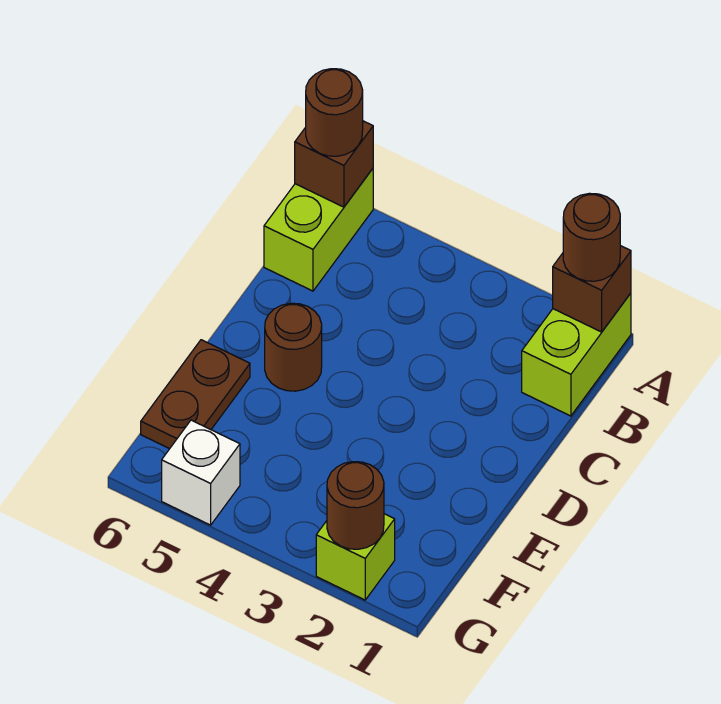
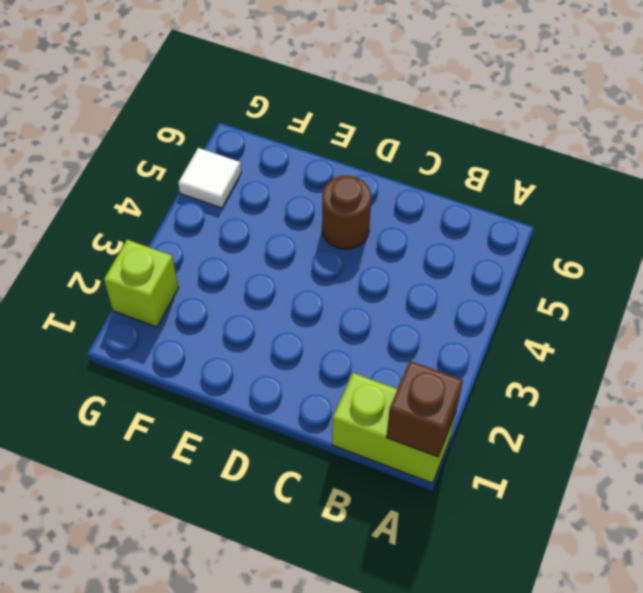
white 1x1 tile [178,148,241,208] -> white 1x1 brick [162,420,240,525]
none -> lime 1x2 brick [264,169,373,291]
none -> brown 1x2 plate [141,340,250,449]

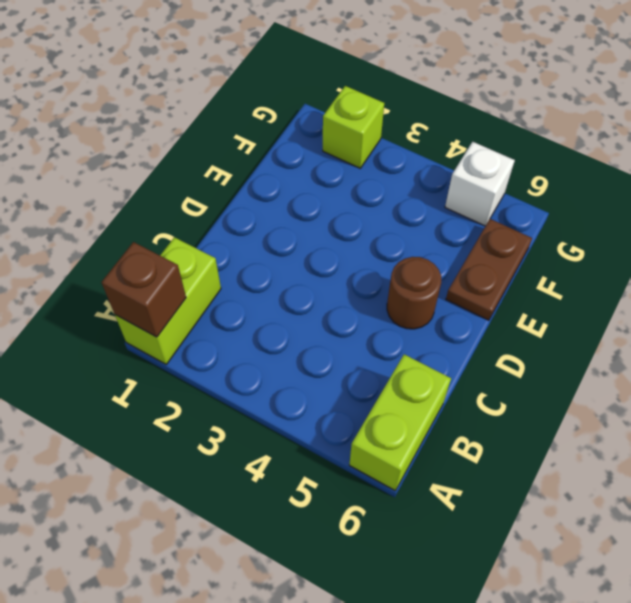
none -> brown 1x1 brick [295,121,373,207]
none -> brown 1x1 round brick [327,462,384,549]

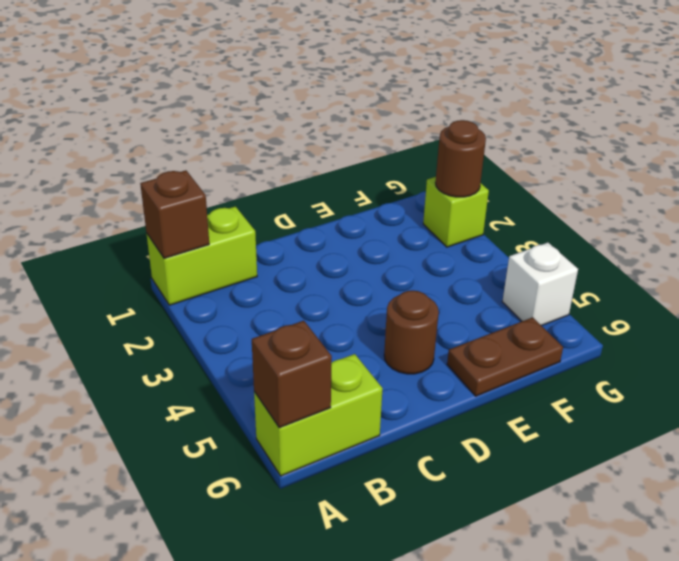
none -> brown 1x1 round brick [563,193,620,281]
none -> brown 1x1 round brick [306,69,363,156]

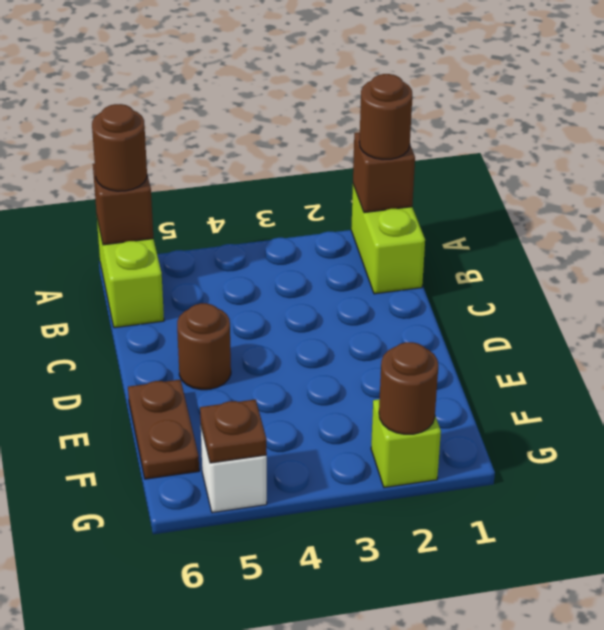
brown 1x1 plate [200,399,267,463] -> none

